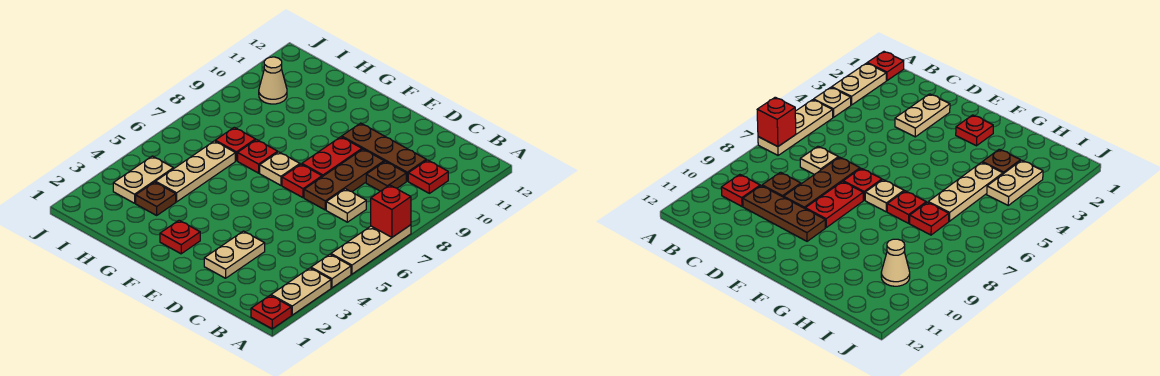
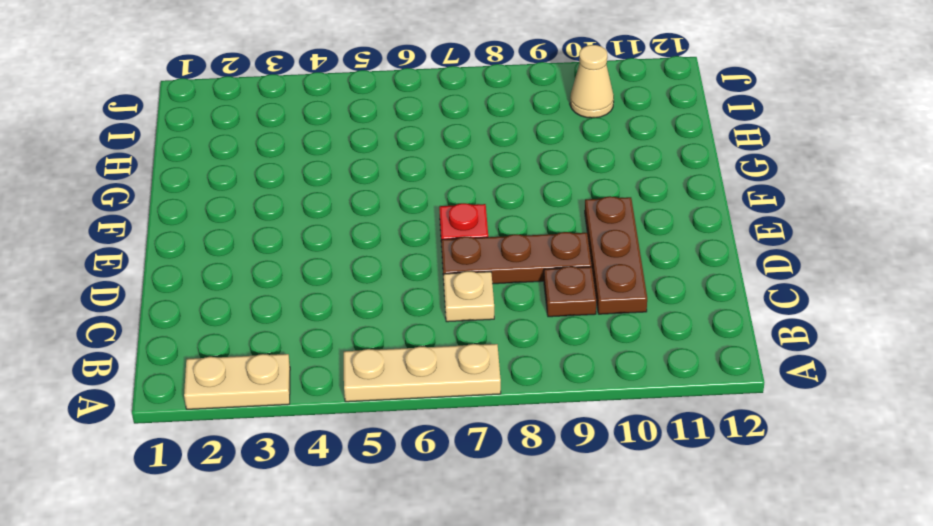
none -> red 1x1 plate [251,295,291,329]
none -> tan 1x1 plate [311,254,351,288]
none -> red 1x1 plate [408,160,448,193]

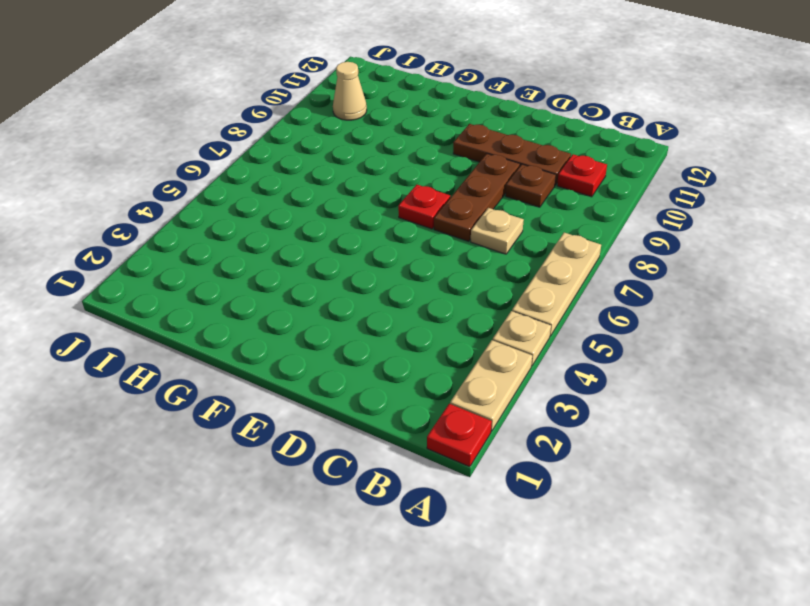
none -> tan 1x2 plate [204,231,265,278]
none -> red 1x2 plate [302,137,362,177]
none -> red 1x1 plate [160,220,200,254]

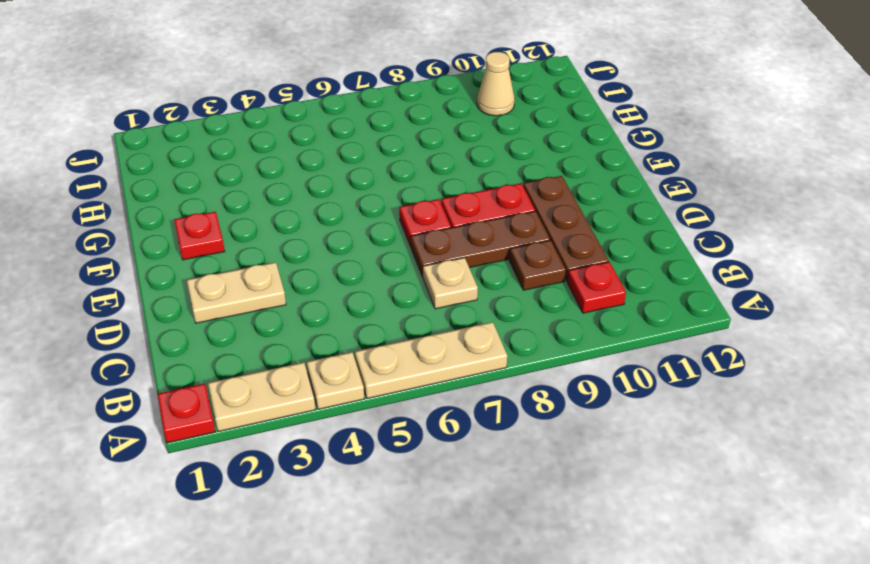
none -> tan 1x1 plate [260,152,300,185]
none -> red 1x1 plate [238,140,278,173]
none -> brown 1x1 plate [136,182,176,215]

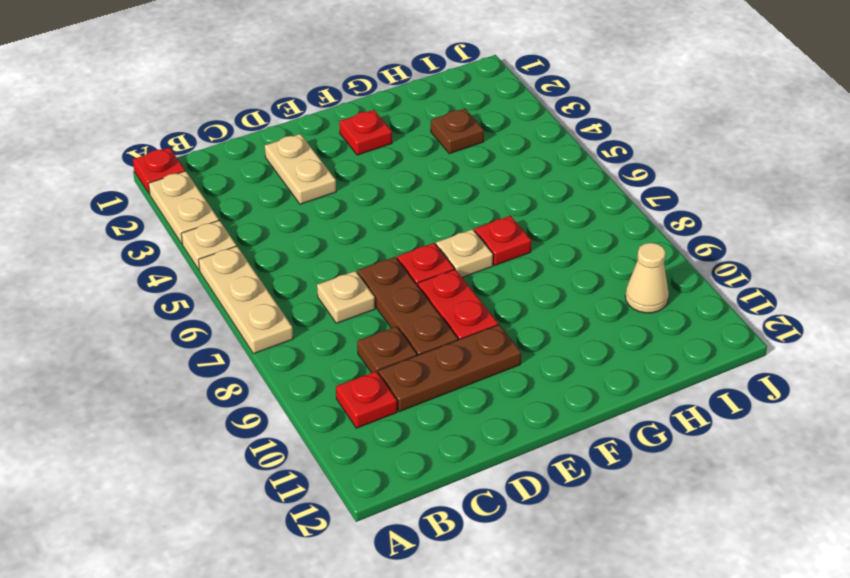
none -> tan 1x3 plate [156,141,235,202]
none -> red 1x1 plate [215,127,255,161]
none -> tan 1x2 plate [113,156,173,203]

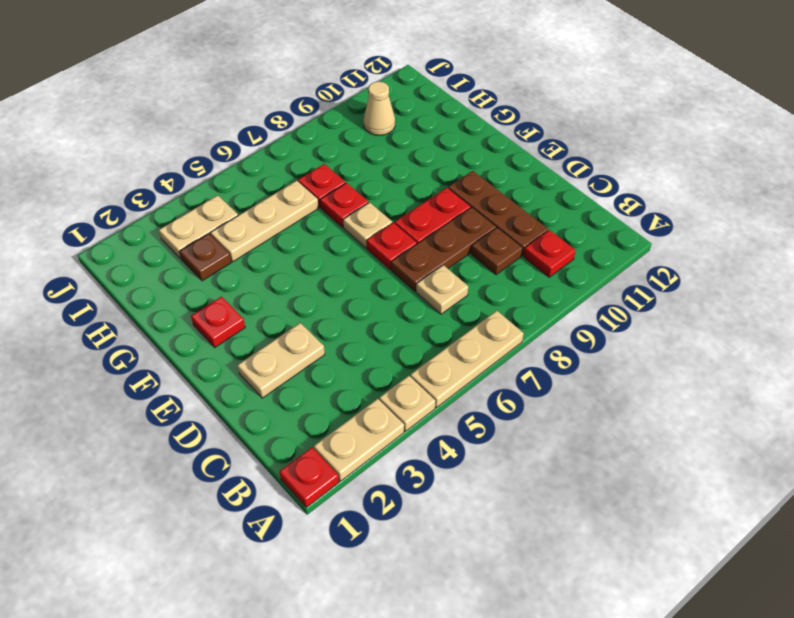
none -> red 1x1 brick [371,185,411,237]

